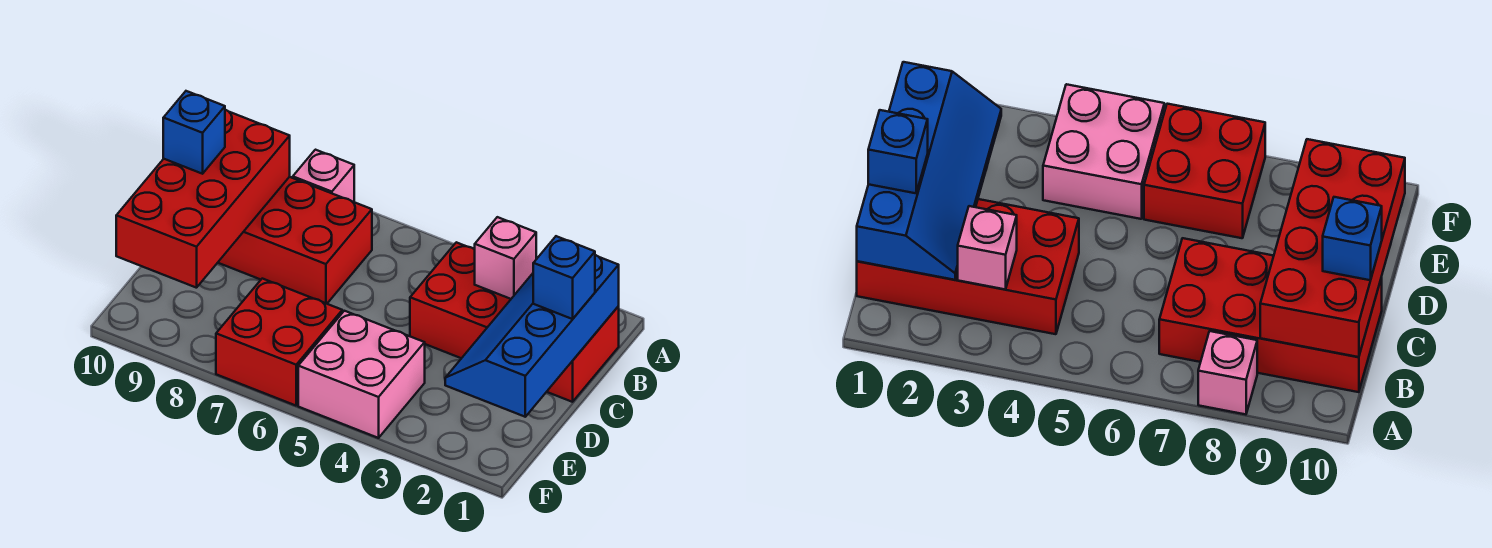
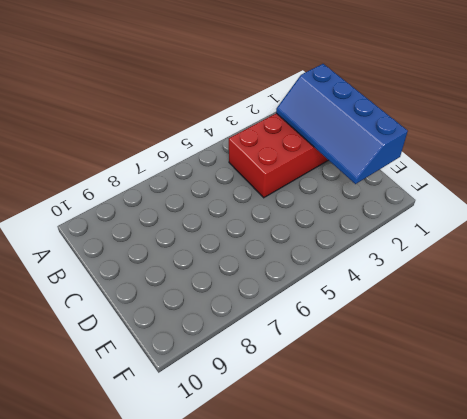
none -> pink 1x1 brick [293,150,354,202]
none -> red 2x4 brick [218,177,372,304]

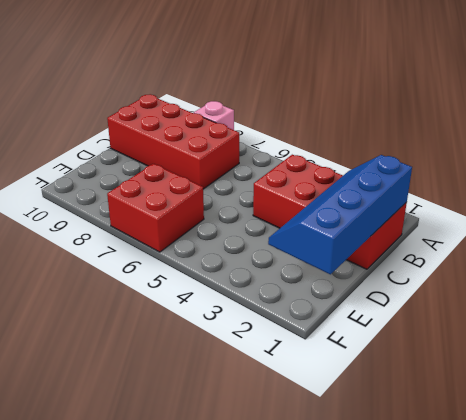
none -> pink 2x2 brick [298,311,425,438]
none -> pink 1x1 brick [475,217,536,299]

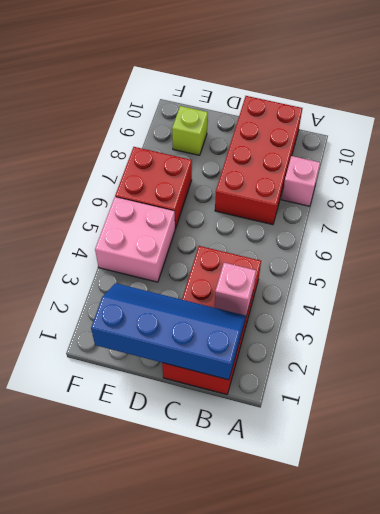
lime 1x1 brick [172,106,208,155] -> none
none -> red 2x4 brick [116,110,290,288]
none -> blue 1x1 brick [533,236,595,319]

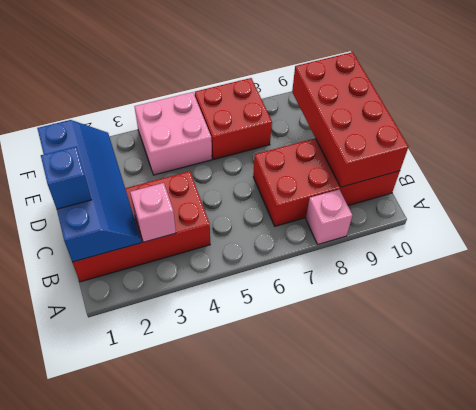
none -> blue 1x1 brick [163,91,225,174]

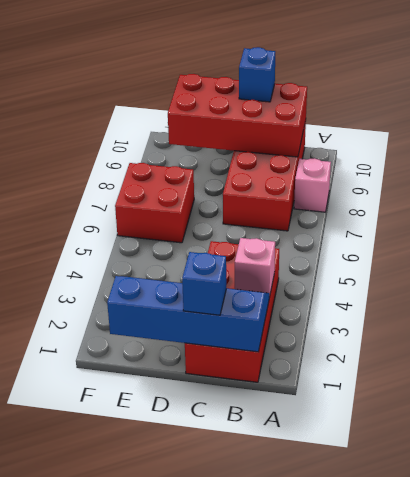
none -> pink 2x2 brick [298,311,425,438]

